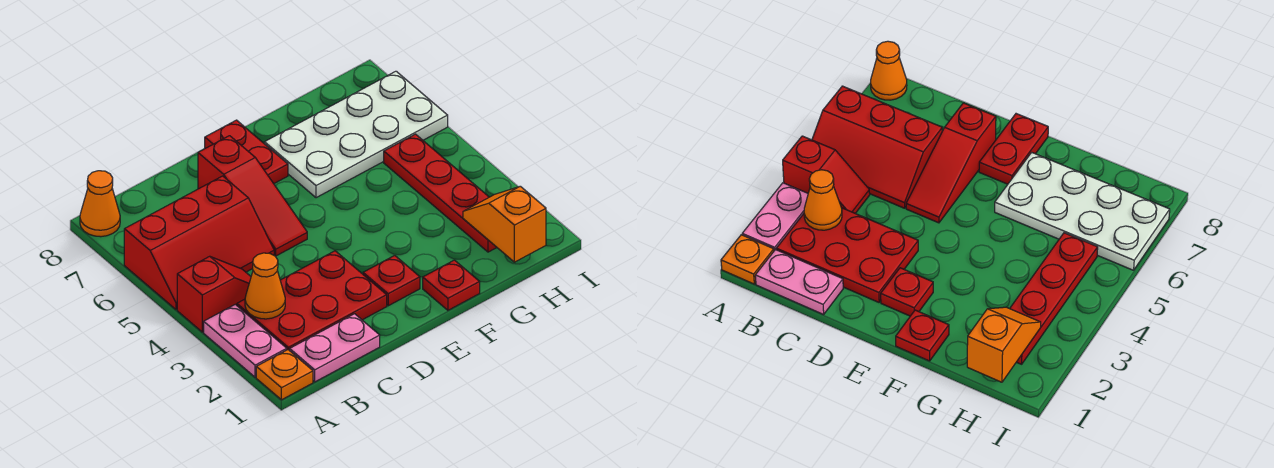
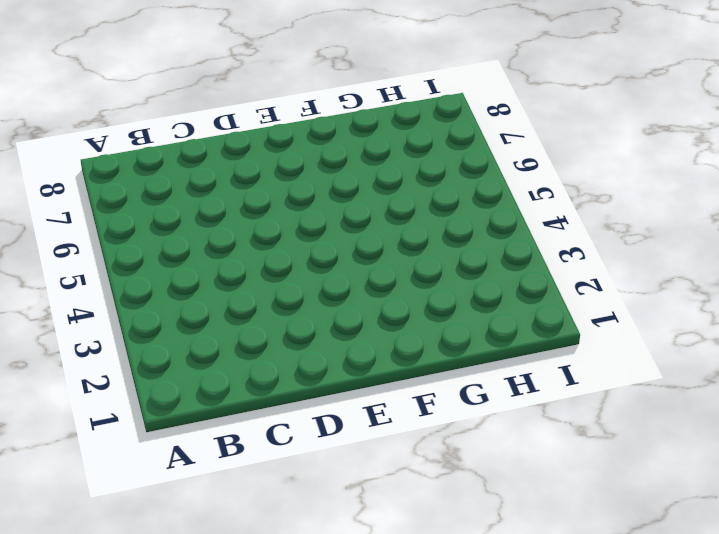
none -> orange 1x1 plate [256,350,313,400]
none -> pink 1x2 plate [204,304,287,377]
none -> red 1x2 slope [177,256,251,332]

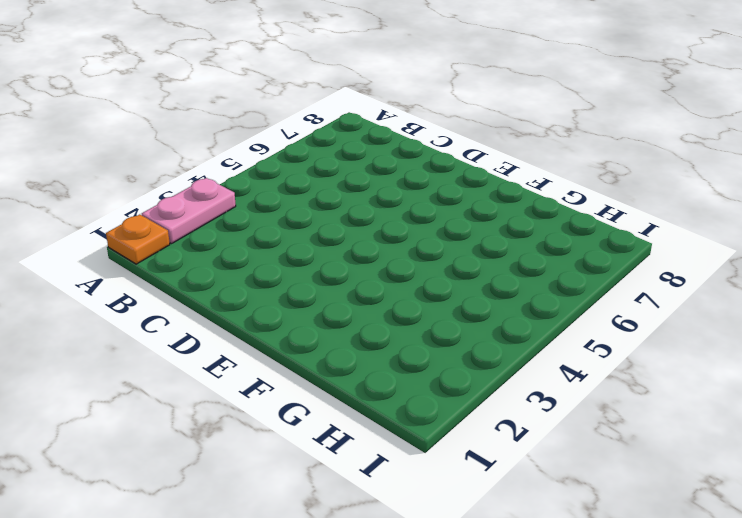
none -> red 1x2 slope [177,256,251,332]
none -> red 2x3 slope [124,176,274,309]
none -> orange 1x1 cone [80,171,120,237]

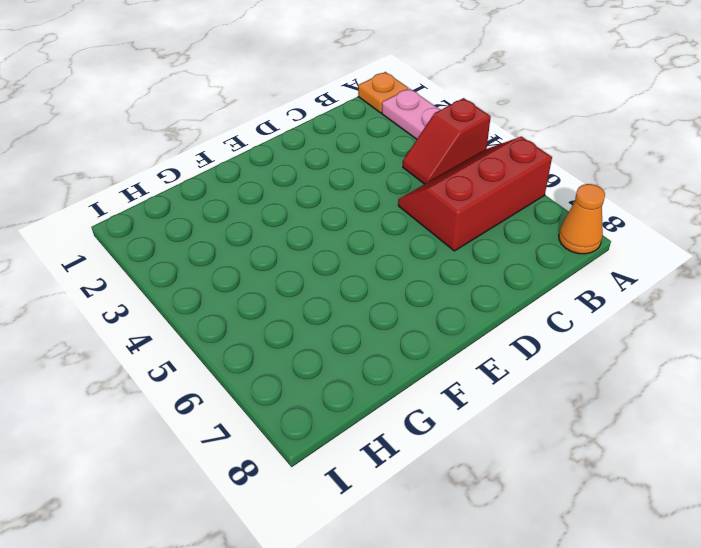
none -> pink 1x2 plate [290,314,380,382]
none -> red 2x3 plate [237,251,387,351]
none -> red 1x3 slope [198,136,307,256]

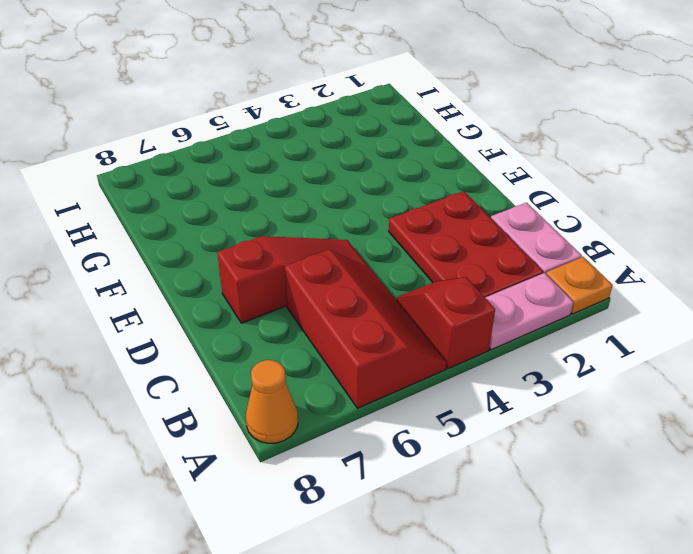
none -> red 1x1 plate [363,256,420,306]
none -> red 1x2 plate [205,120,288,184]
none -> red 1x1 plate [423,260,480,310]

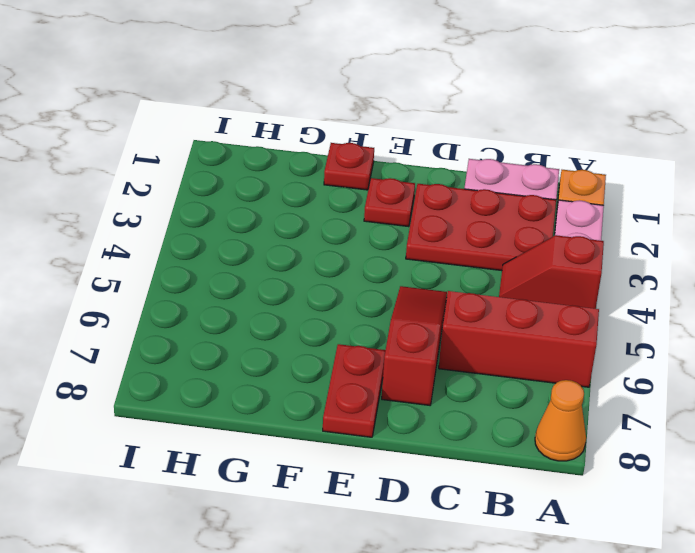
none -> white 2x4 plate [264,71,448,198]
none -> red 1x4 plate [384,134,497,252]
none -> orange 1x1 cone [245,253,285,319]

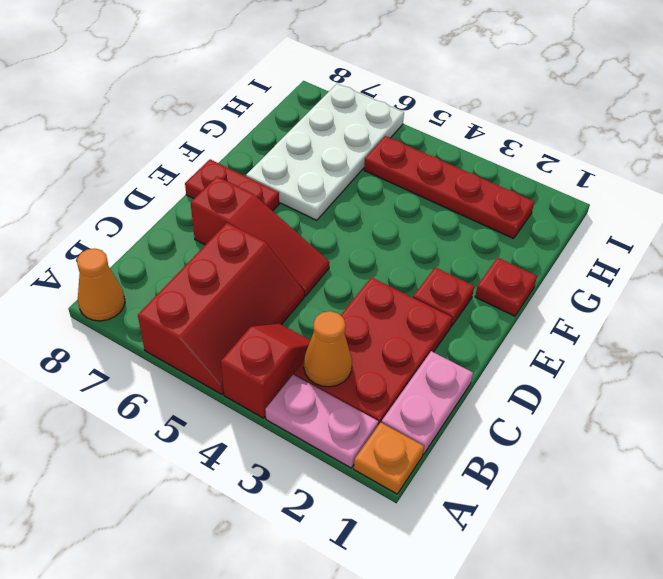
none -> orange 1x2 slope [463,186,546,262]

